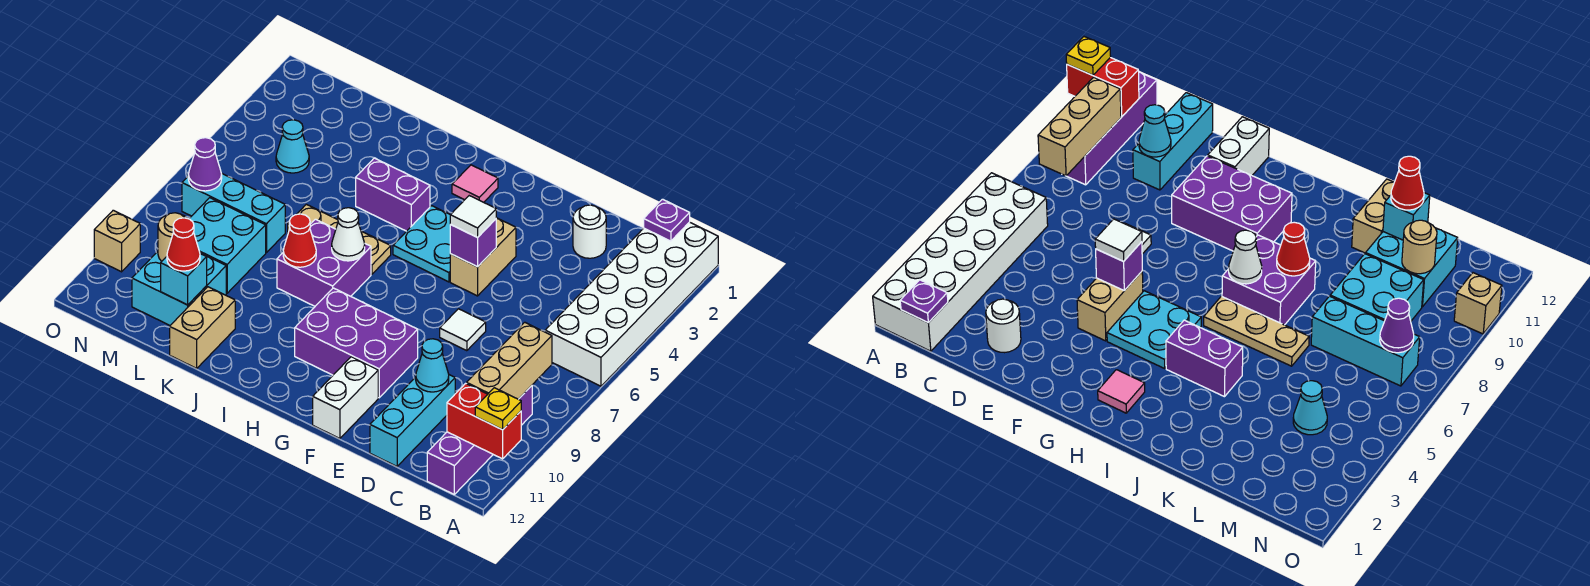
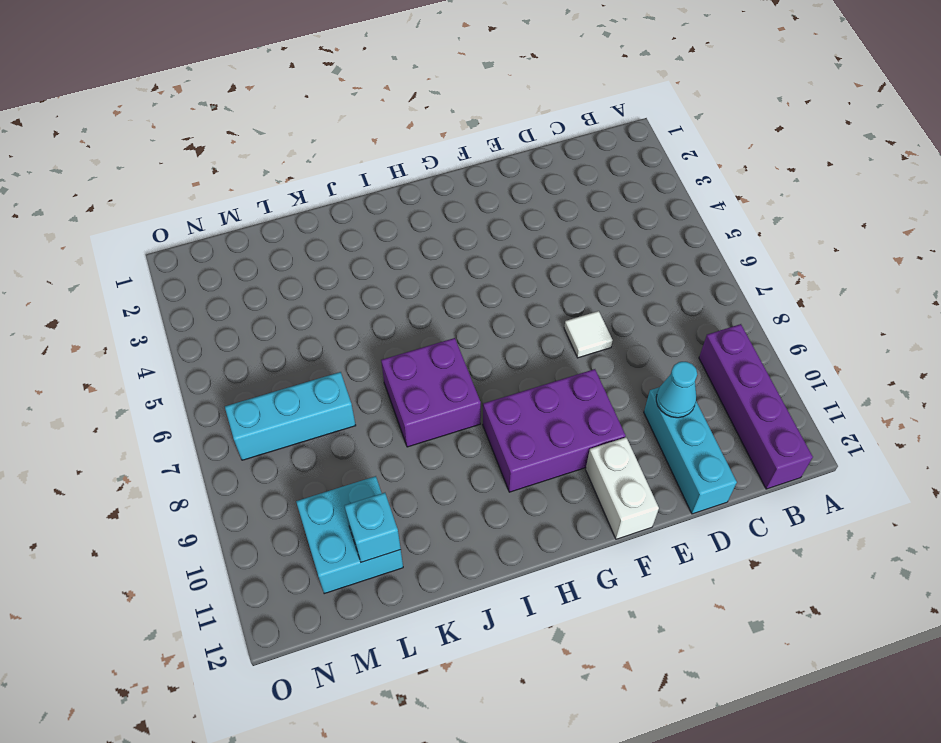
none -> white 2x6 brick [545,222,718,386]
none -> white 1x1 round brick [573,205,606,258]
none -> tan 1x2 brick [450,218,516,296]
none -> cyan 2x2 plate [393,206,451,282]

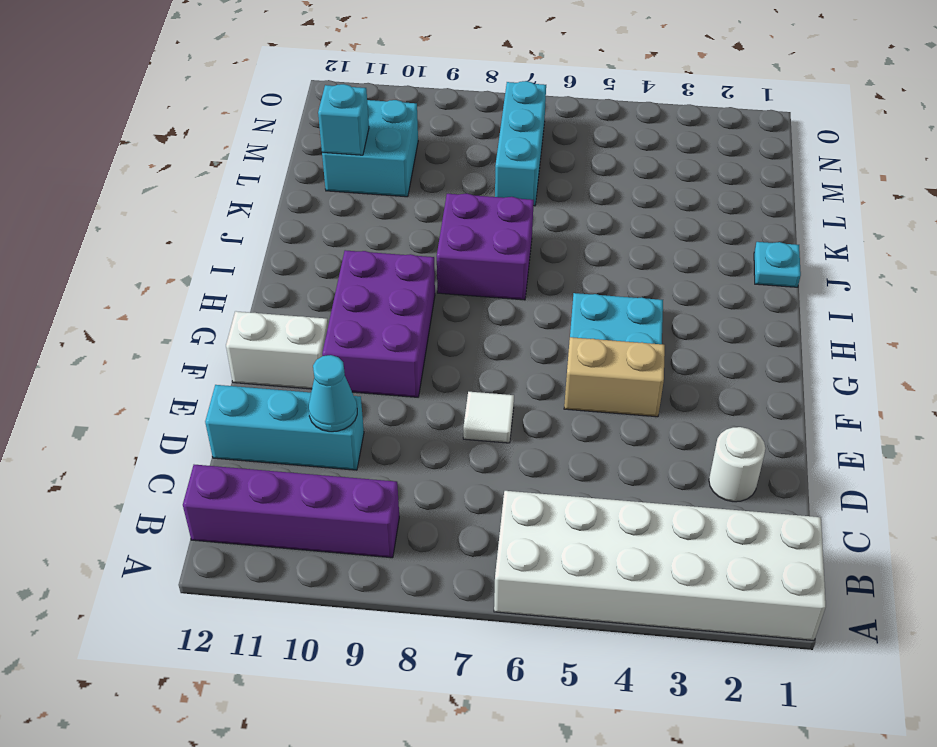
cyan 1x1 plate [754,242,801,287] -> none
none -> pink 1x1 tile [452,165,498,202]
none -> purple 1x2 brick [356,158,430,231]
none -> tan 1x3 plate [288,204,391,274]
none -> tan 1x2 brick [170,287,235,368]

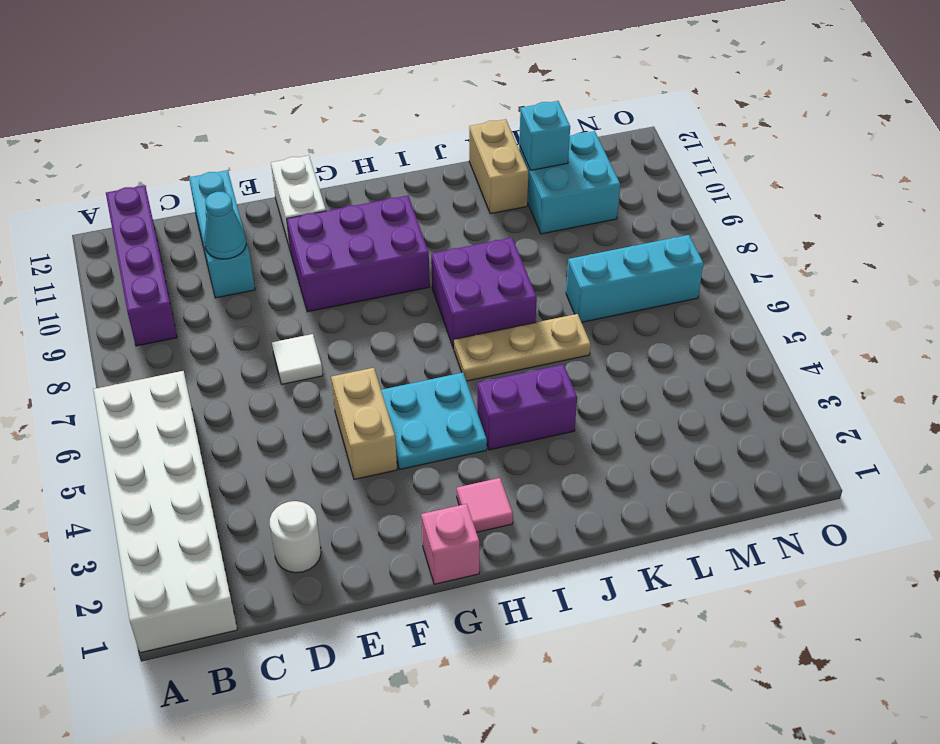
pink 1x1 brick [421,504,479,584] -> none
none -> cyan 2x2 brick [189,198,266,293]
none -> cyan 1x1 cone [276,120,309,173]
none -> tan 1x1 brick [94,210,140,272]
none -> red 1x2 brick [447,383,521,459]

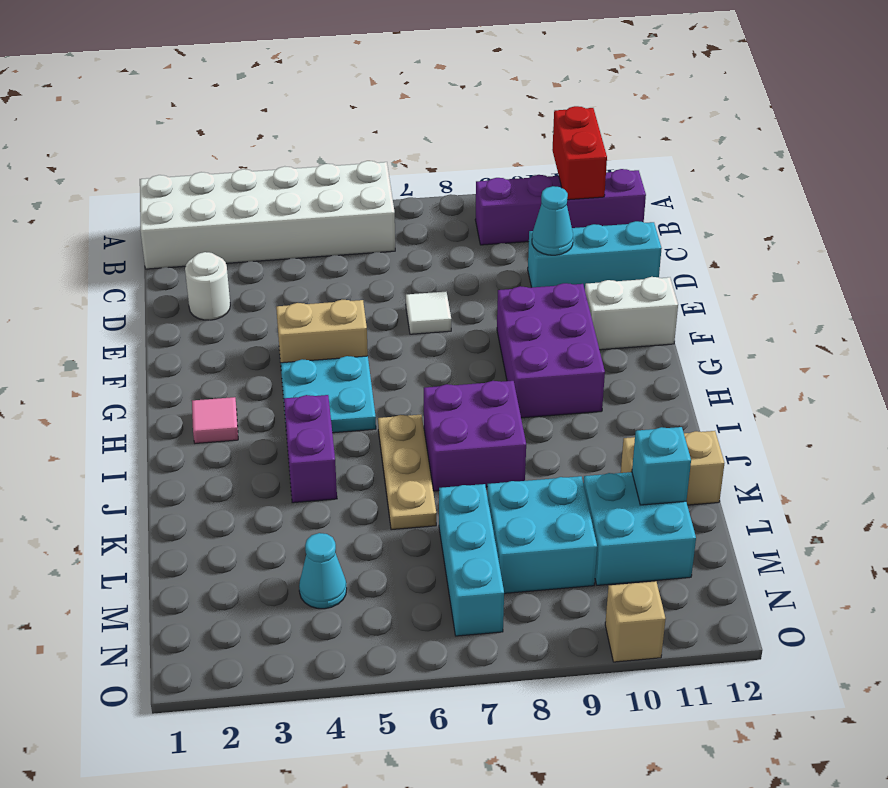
none -> purple 1x1 plate [644,199,690,241]
none -> tan 1x3 brick [467,322,552,399]
none -> purple 1x1 brick [450,219,496,267]
none -> white 1x1 cone [332,208,365,261]

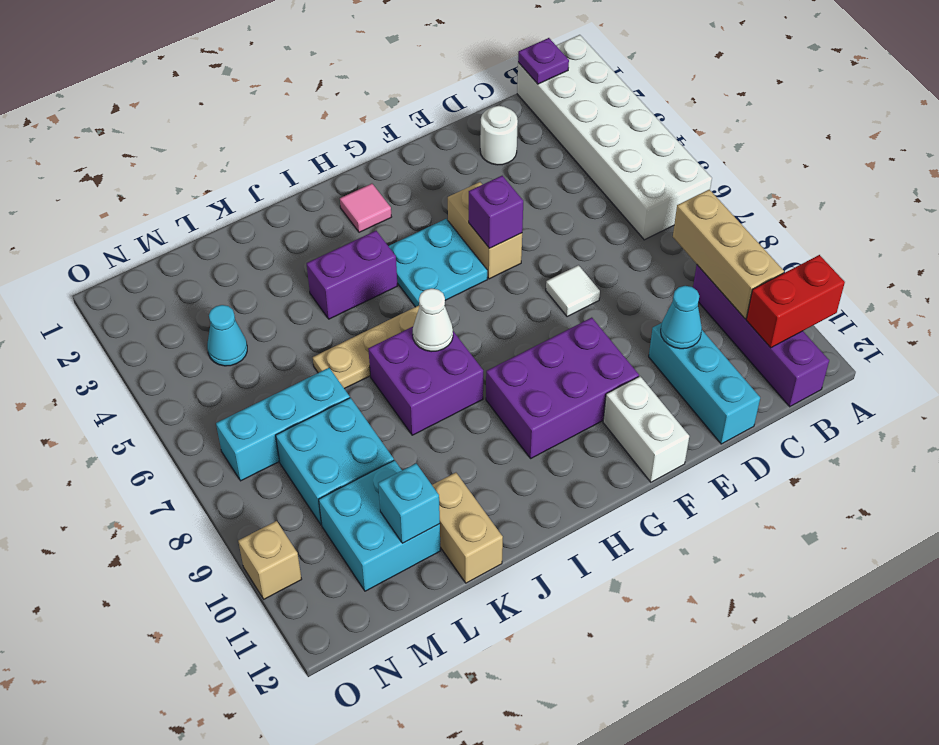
none -> red 1x1 cone [283,214,316,267]
none -> tan 1x1 round brick [158,213,188,261]
none -> purple 1x1 cone [188,138,222,191]
none -> yellow 1x1 plate [475,388,521,430]

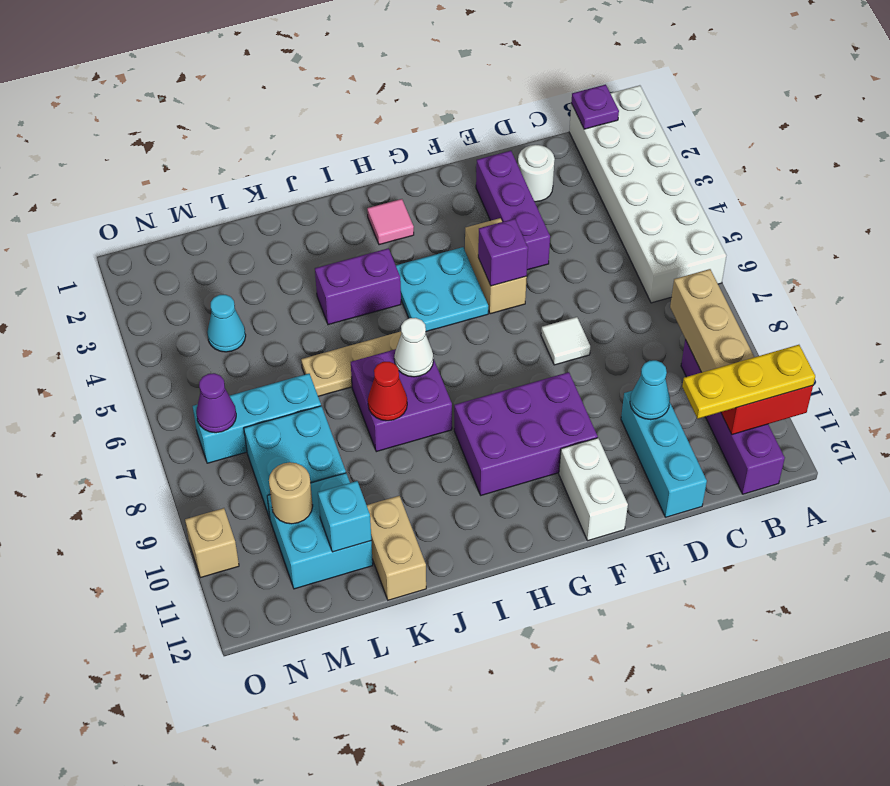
yellow 1x3 plate [682,345,815,419] -> yellow 1x1 plate [475,388,521,430]
purple 1x3 brick [476,151,550,270] -> none
none -> white 1x1 tile [450,196,496,237]
none -> red 1x1 cone [167,218,200,271]

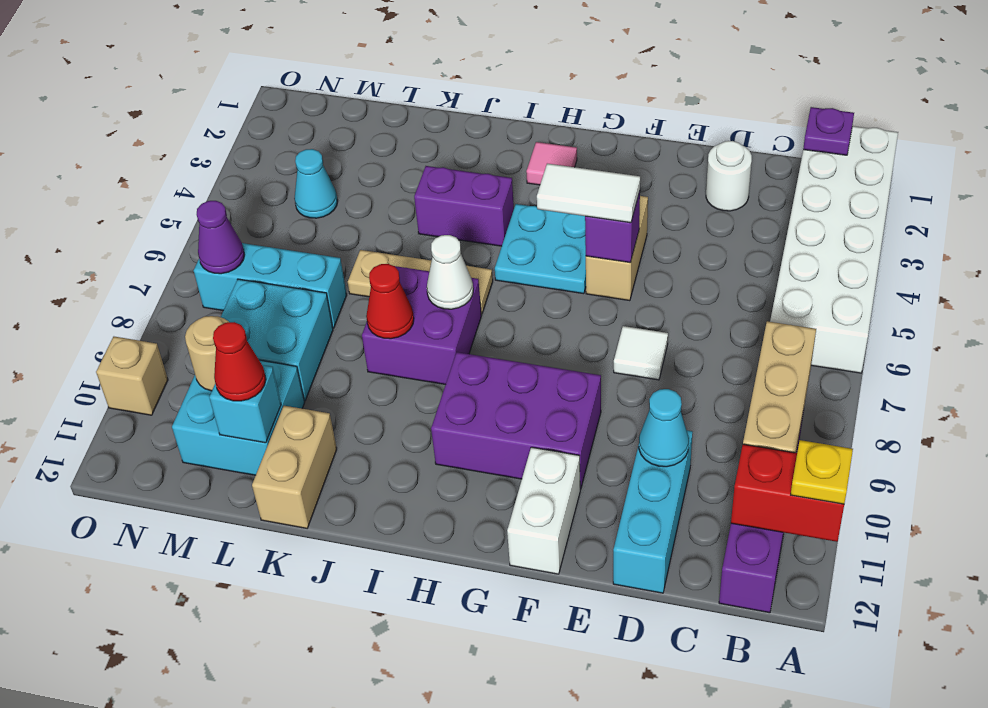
white 1x2 tile [537,164,640,223] -> white 1x1 tile [450,196,496,237]

